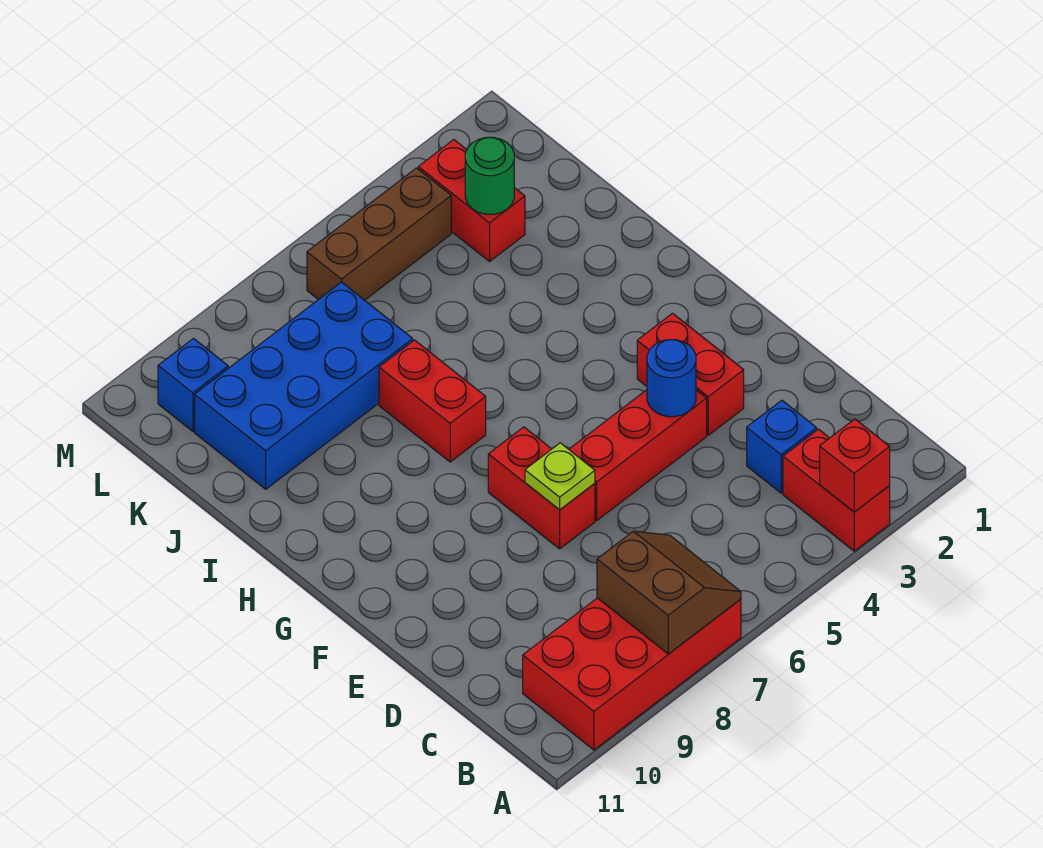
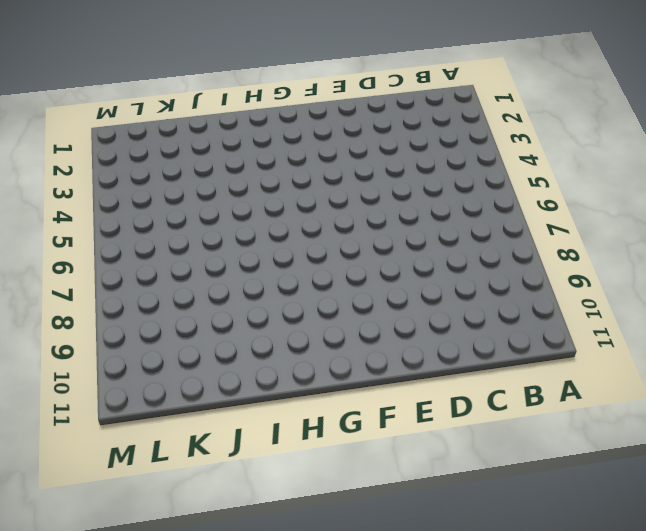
none -> red 1x2 brick [783,429,890,551]
none -> red 2x4 brick [523,598,741,750]
none -> blue 1x1 brick [747,400,817,493]

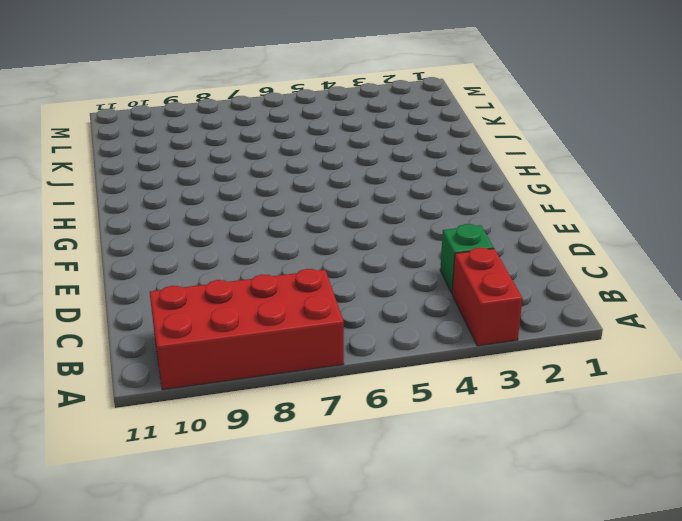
green 1x1 brick [440,224,494,293] -> blue 1x1 brick [747,400,817,493]
none -> red 1x2 brick [637,313,744,435]
none -> red 1x3 brick [569,390,707,520]
none -> red 1x2 brick [488,427,595,549]

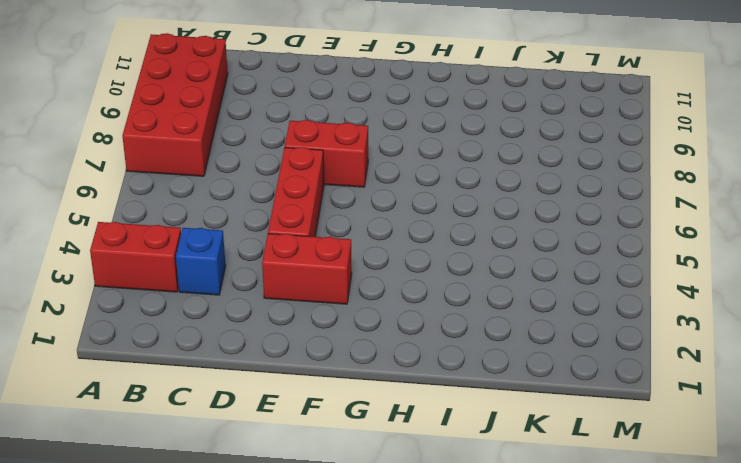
none -> red 1x2 brick [379,340,486,462]
none -> blue 2x4 brick [195,282,413,489]
none -> red 1x2 brick [418,140,525,261]

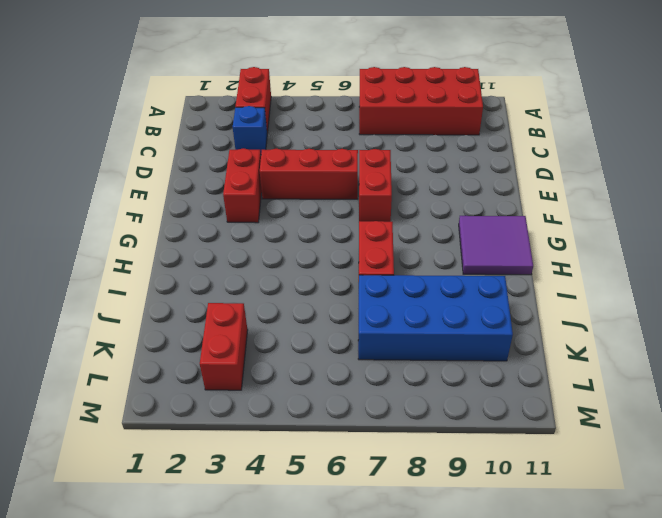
purple 2x2 tile [459,216,533,275] -> none
none -> brown 1x3 brick [307,168,451,300]
none -> blue 1x1 brick [158,338,228,431]
none -> red 1x1 brick [820,419,890,512]

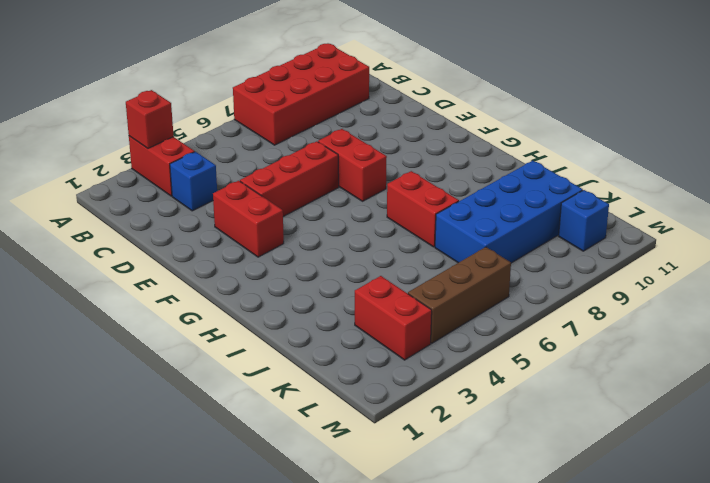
none -> brown 2x2 slope [597,531,741,654]
none -> blue 1x1 round brick [647,340,696,417]
none -> lime 1x1 plate [525,443,595,510]

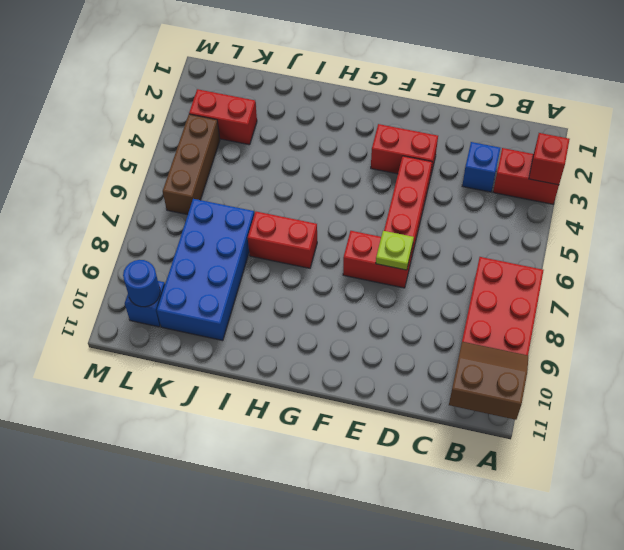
brown 2x2 slope [449,342,528,420] -> brown 2x2 slope moved to [597,531,741,654]
blue 1x1 round brick [123,260,160,307] -> blue 1x1 round brick moved to [647,340,696,417]
none -> green 1x1 round brick [465,137,514,214]

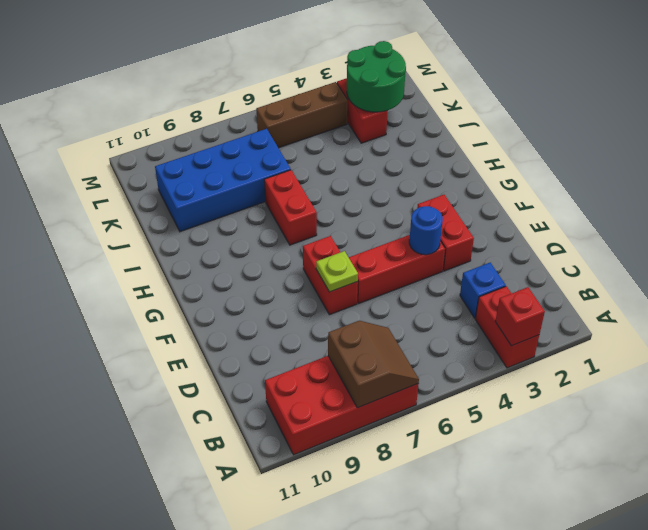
green 2x2 round brick [347,41,406,112] -> green 1x1 round brick [465,137,514,214]
none -> blue 1x1 brick [158,338,228,431]

